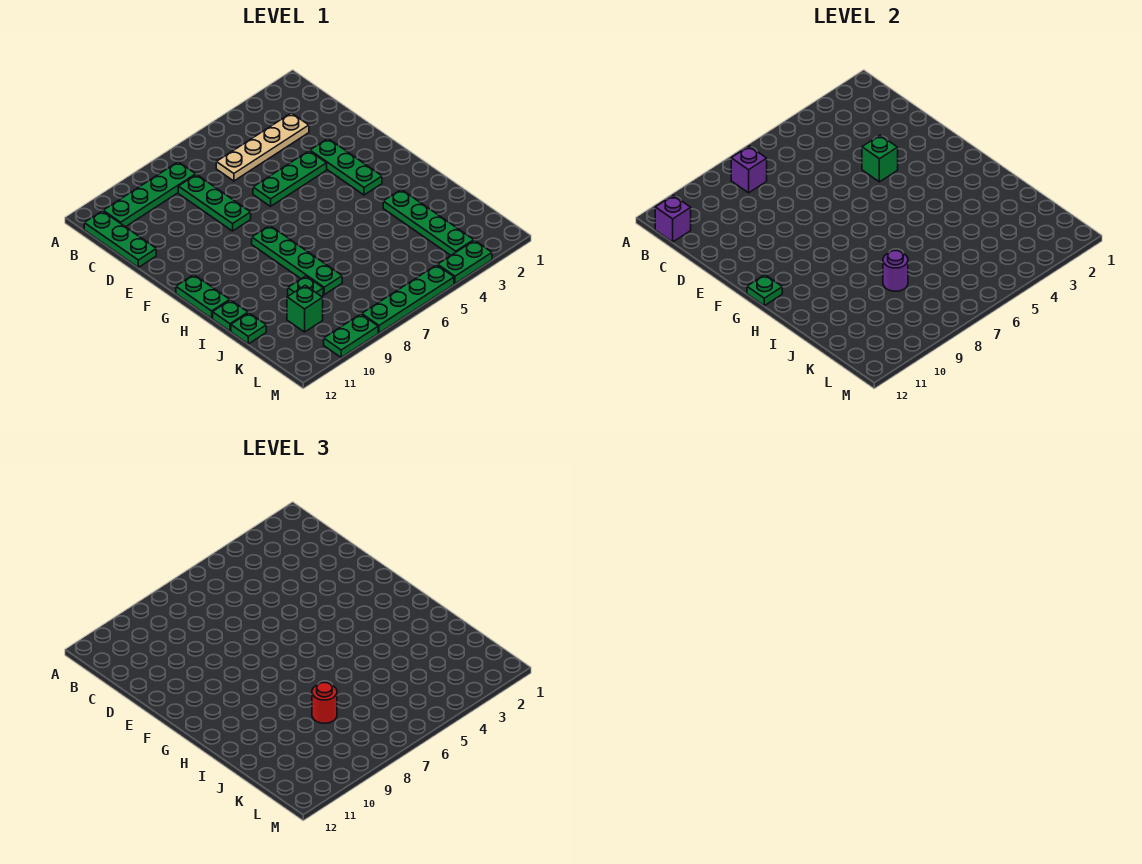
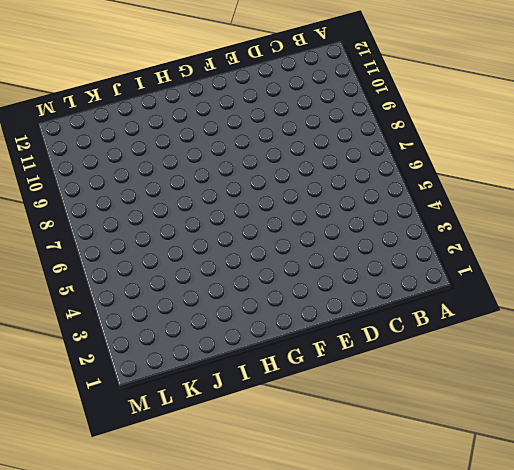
none -> green 1x4 plate [103,162,196,227]
none -> green 1x3 plate [84,211,156,267]
none -> tan 1x4 plate [216,113,309,181]

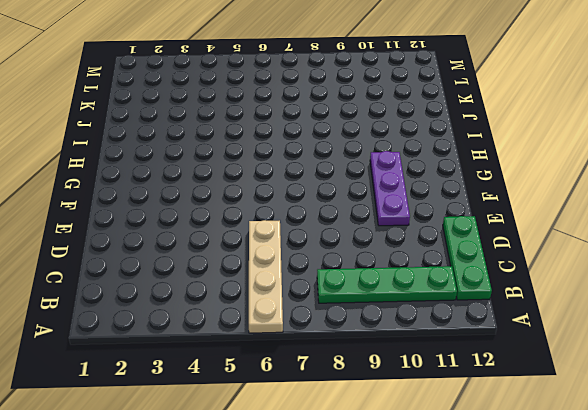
tan 1x4 plate [249,220,283,333] -> tan 1x4 plate turned to [216,113,309,181]
purple 1x3 plate [370,151,410,226] -> none
none -> green 1x3 plate [178,175,251,231]
none -> green 1x3 plate [310,139,382,195]
none -> green 1x3 plate [253,151,327,206]

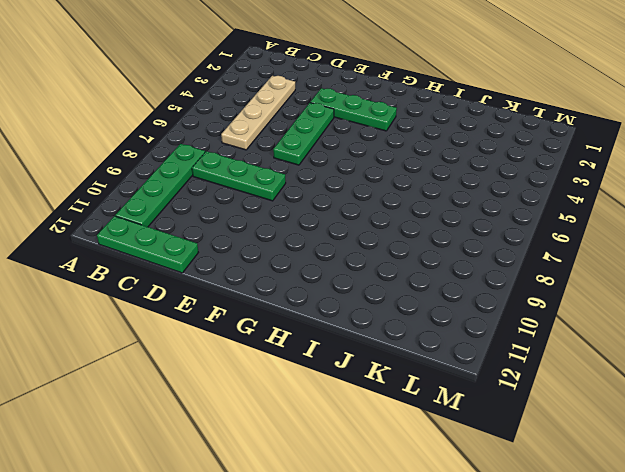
none -> green 1x4 plate [252,226,342,295]
none -> green 1x2 plate [176,275,230,318]
none -> green 1x4 plate [383,189,474,255]

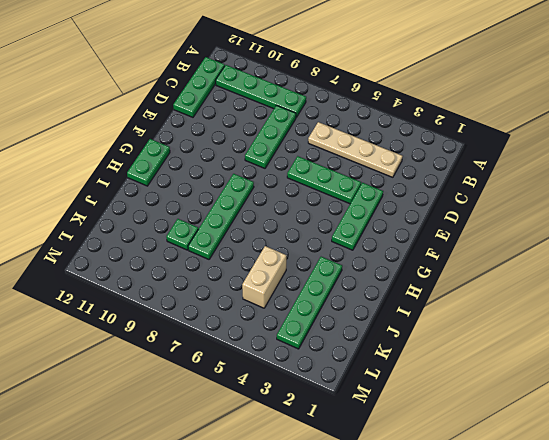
tan 1x2 brick [242,246,286,308] -> none
none -> green 1x1 plate [213,300,248,331]
none -> green 1x1 plate [231,313,266,344]
none -> green 1x1 brick [287,285,323,332]

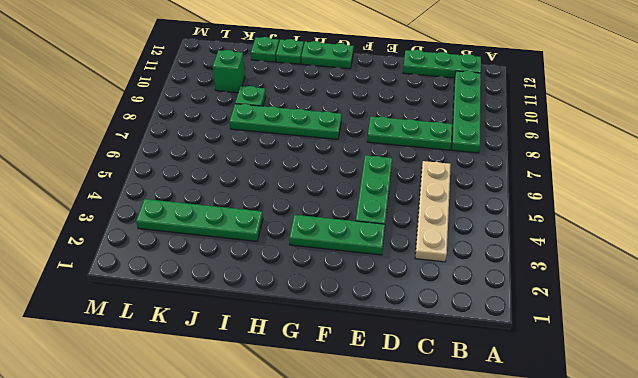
none -> green 1x2 plate [438,240,492,284]
none -> green 1x4 plate [362,265,454,333]
none -> green 1x2 plate [324,314,378,357]

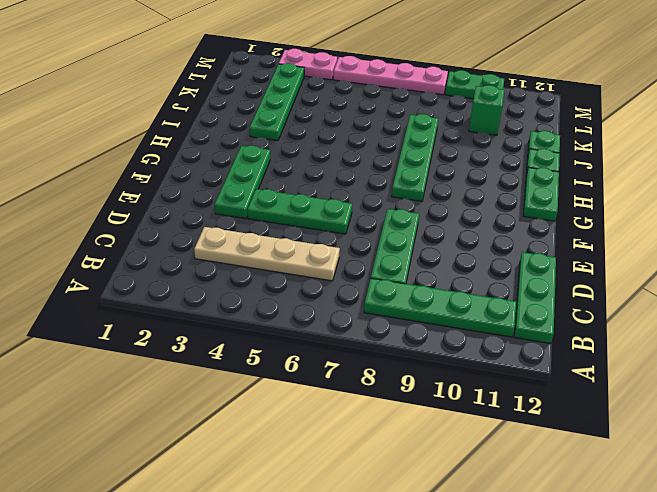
pink 1x2 plate [279,49,337,80] -> green 1x2 plate [438,240,492,284]
pink 1x4 plate [333,56,448,95] -> green 1x4 plate [362,265,454,333]
none -> green 1x1 plate [288,276,323,297]
none -> purple 1x1 brick [731,146,767,193]
none -> purple 1x1 brick [655,195,691,242]

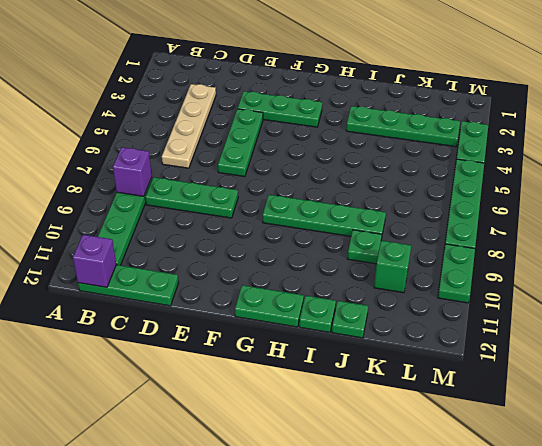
none -> green 1x1 brick [862,135,898,182]
none -> green 1x1 plate [747,275,782,306]
none -> purple 1x1 round brick [883,251,908,291]

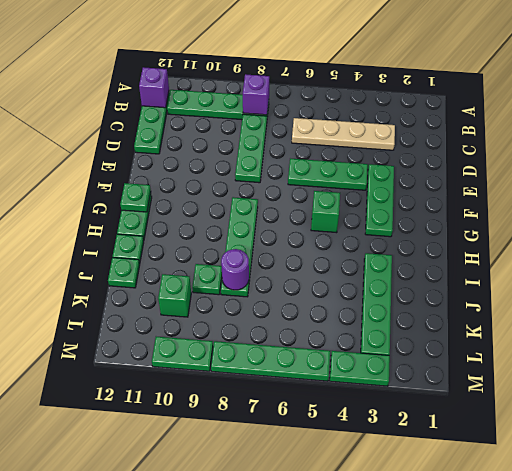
green 1x1 brick [311,191,340,233] -> green 1x1 brick moved to [862,135,898,182]
none -> red 1x1 round brick [312,683,337,723]

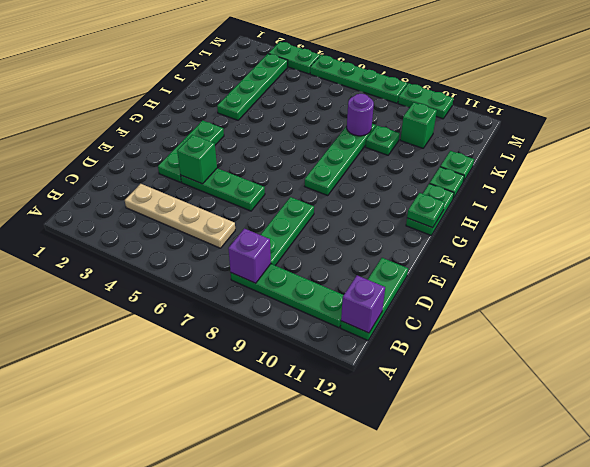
none -> red 1x1 round brick [312,683,337,723]

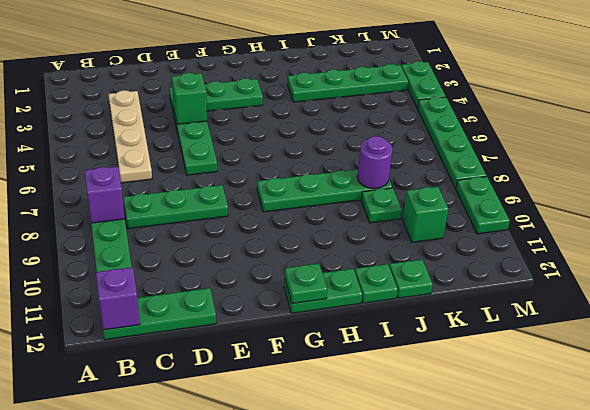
none -> red 1x1 round brick [312,683,337,723]

